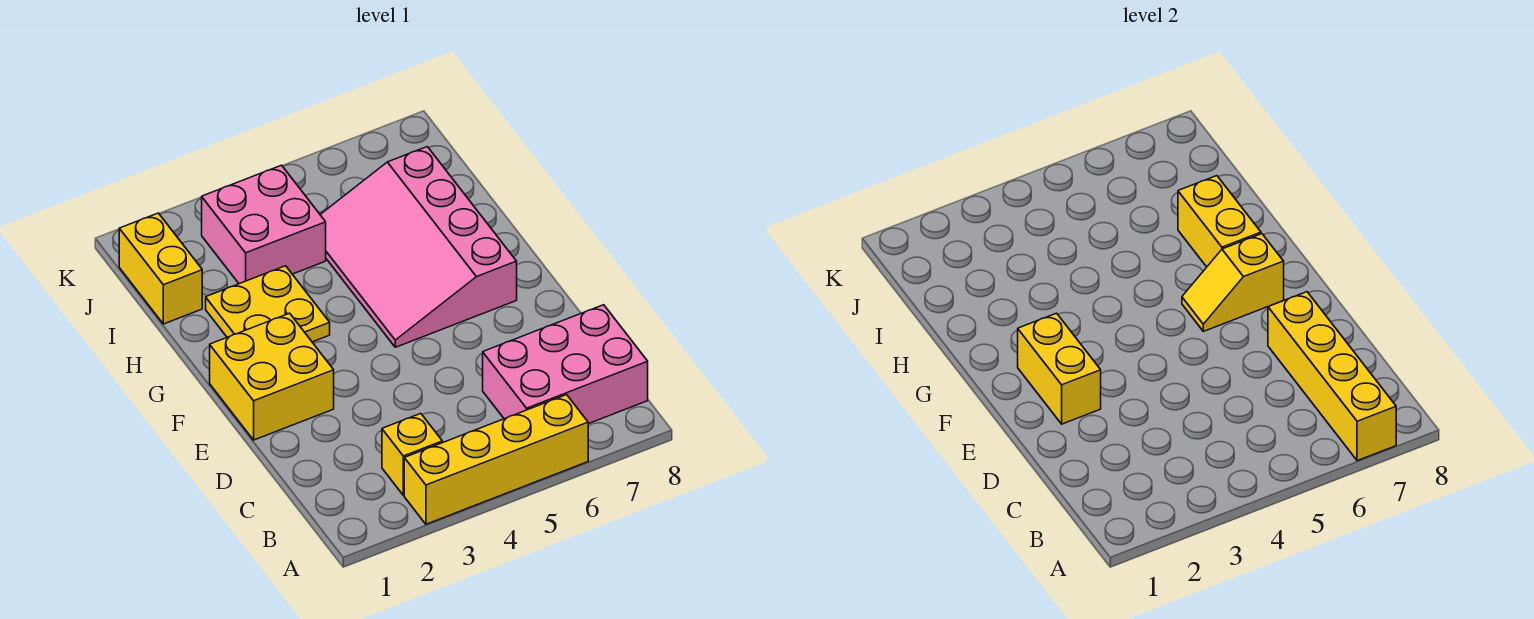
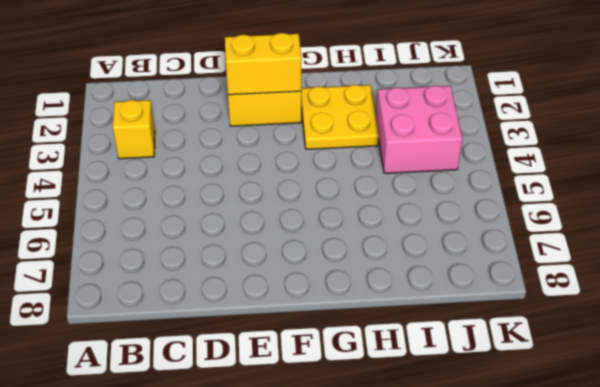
none -> yellow 1x4 brick [404,395,588,524]
none -> pink 2x3 brick [483,305,648,424]
none -> pink 3x4 slope [320,147,517,347]

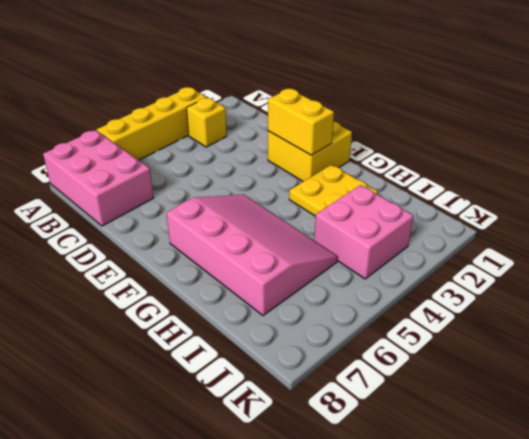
pink 2x3 brick [43,130,153,226] -> pink 2x3 brick turned to [483,305,648,424]
none -> yellow 1x2 brick [119,213,202,324]
none -> yellow 1x4 brick [1268,292,1396,461]
none -> yellow 1x2 slope [1182,234,1284,331]

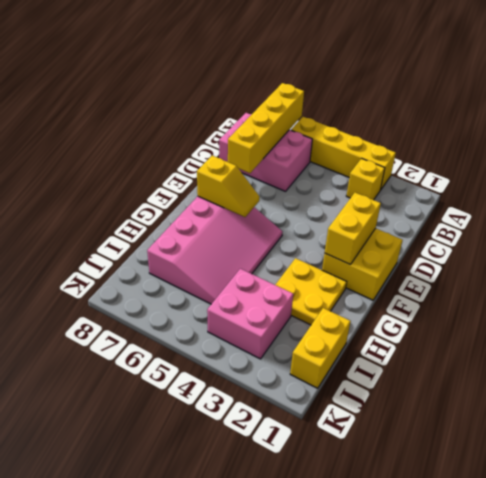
none -> yellow 1x2 brick [1178,176,1261,267]

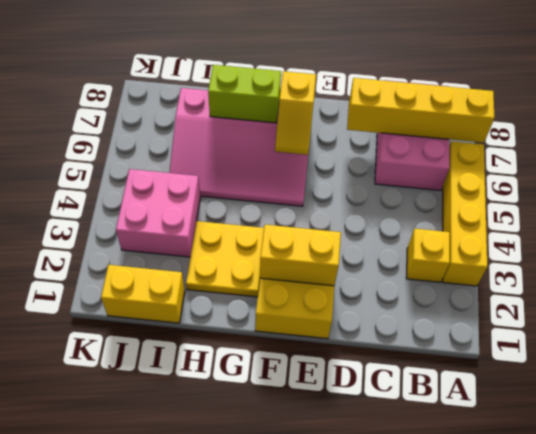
lime 1x2 brick [208,65,281,123] -> yellow 1x2 brick [1178,176,1261,267]

